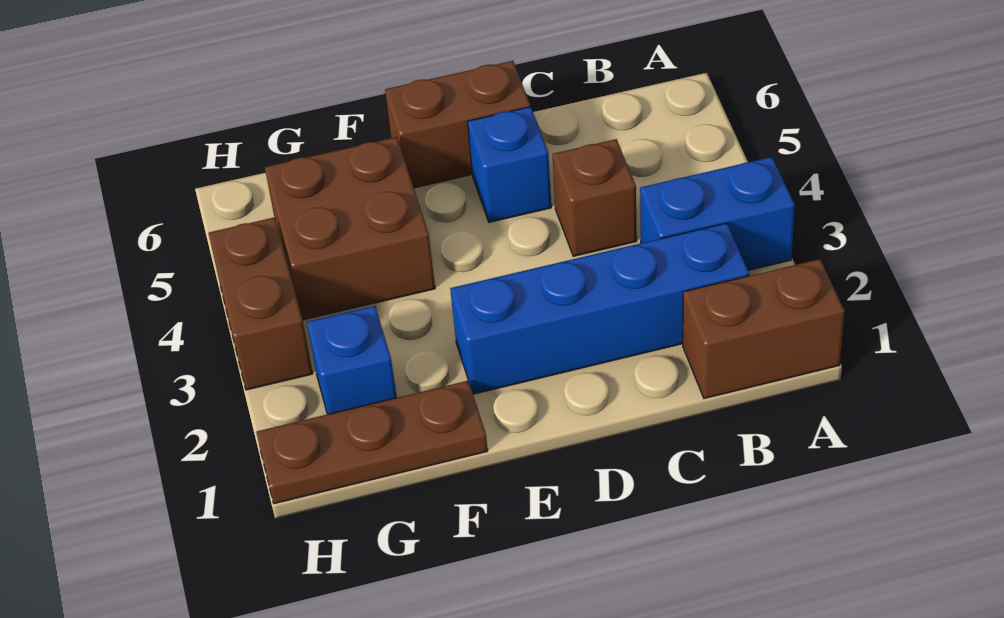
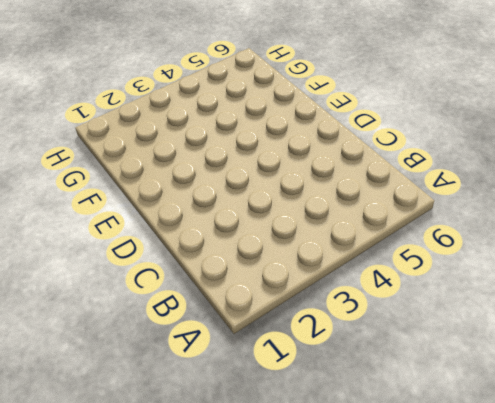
none -> brown 1x2 brick [683,259,845,399]
none -> blue 1x2 brick [640,157,795,270]

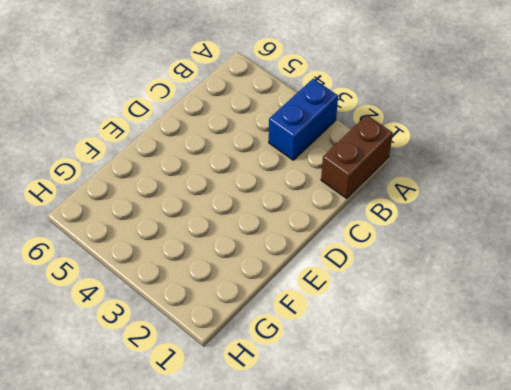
none -> blue 1x4 brick [450,223,749,394]
none -> brown 1x1 brick [553,139,637,256]

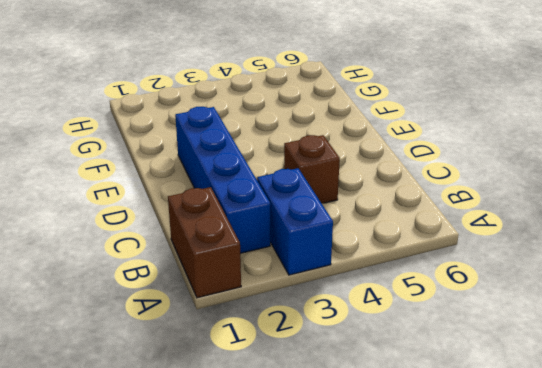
none -> blue 1x1 brick [468,107,551,222]
none -> brown 1x2 brick [385,61,530,188]

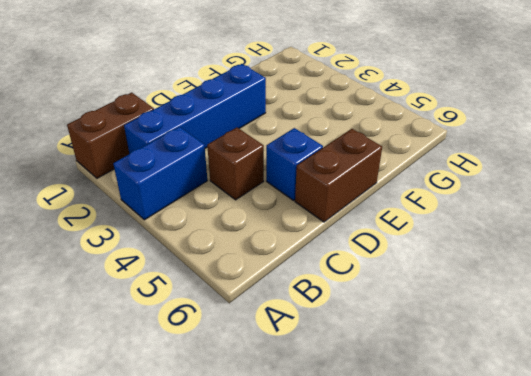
none -> brown 1x3 plate [256,381,488,504]
none -> brown 2x2 brick [265,137,435,320]

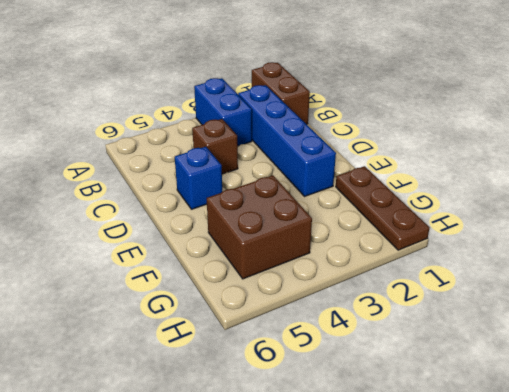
none -> brown 1x2 brick [385,61,530,188]
none -> blue 1x1 brick [307,306,397,414]

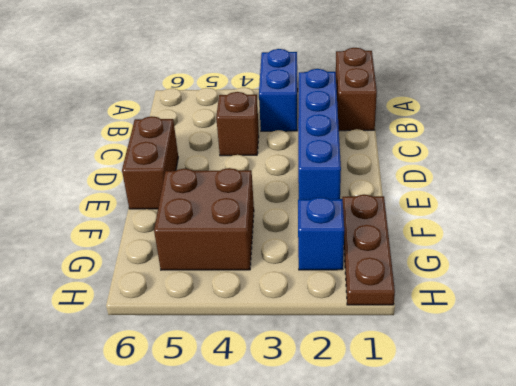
none -> blue 1x1 brick [468,107,551,222]
none -> brown 1x2 brick [209,217,313,390]

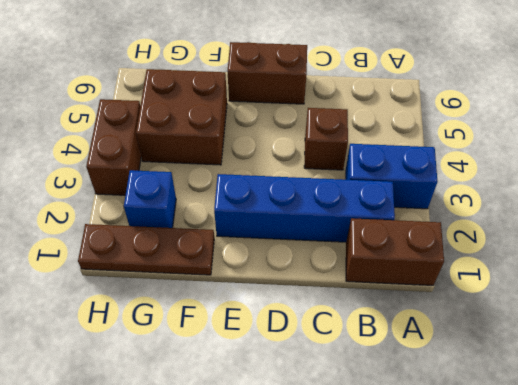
none -> blue 1x1 brick [468,107,551,222]

